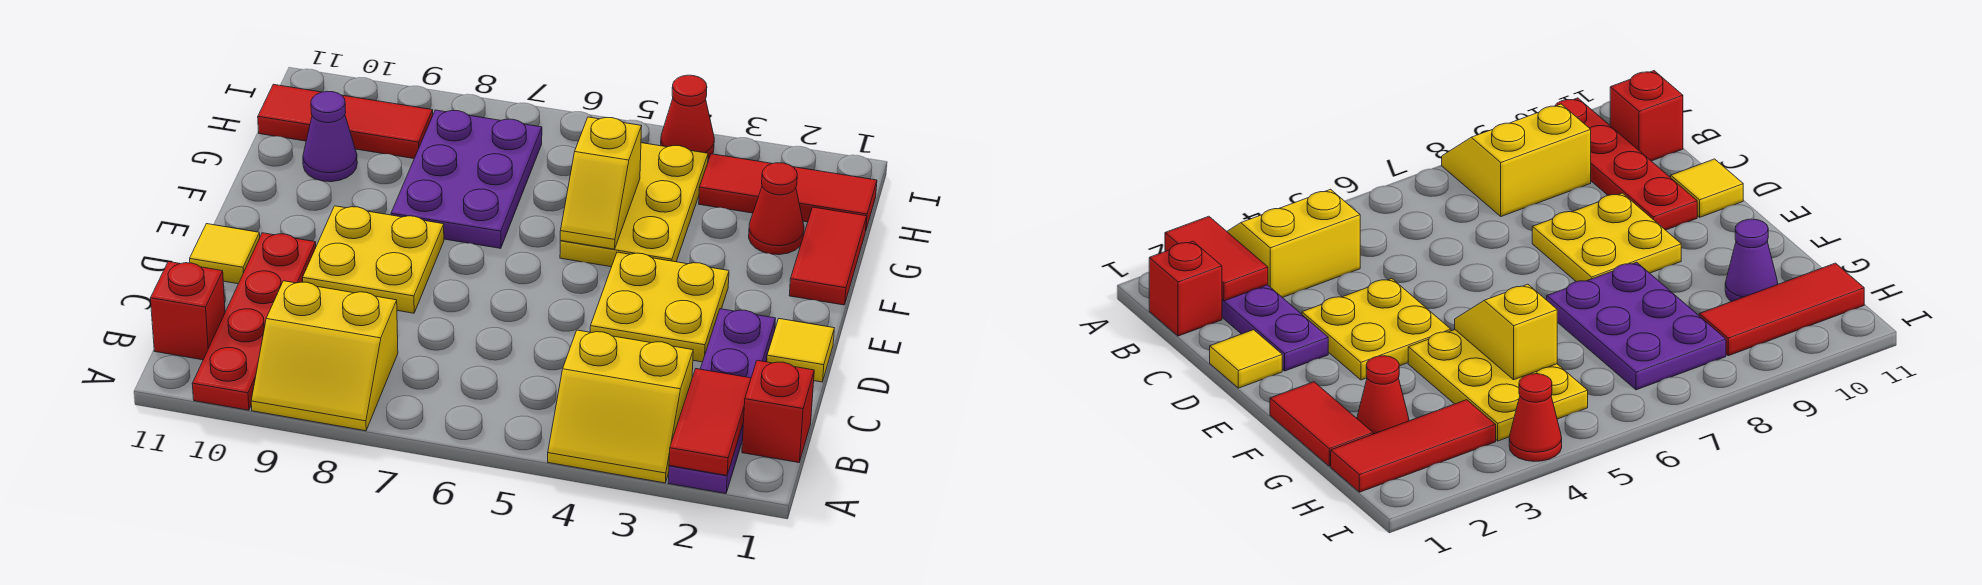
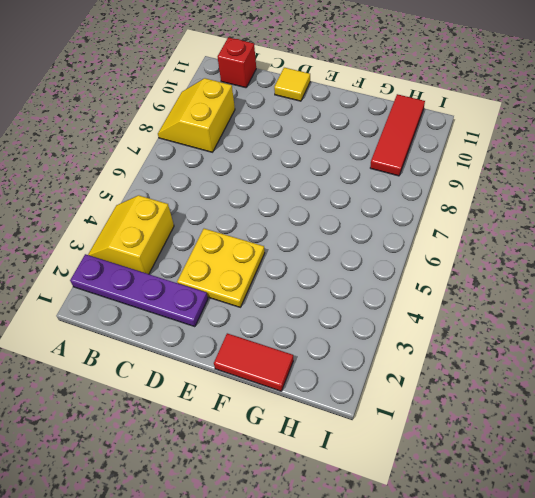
none -> red 1x4 plate [192,233,316,410]
none -> red 1x1 brick [742,360,814,463]
none -> yellow 1x1 tile [767,319,834,382]

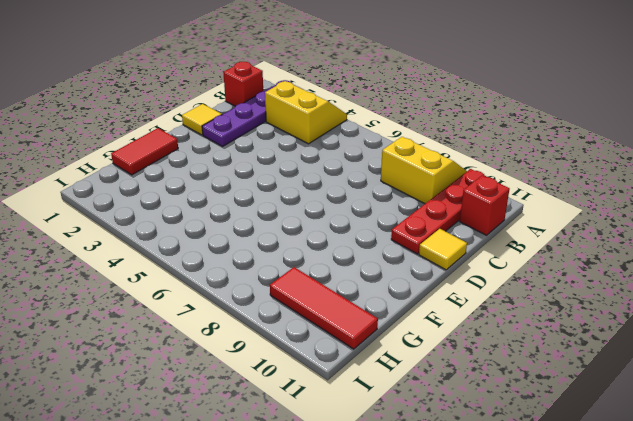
none -> yellow 2x2 plate [590,252,729,362]
none -> yellow 2x2 plate [303,206,444,313]
none -> yellow 2x3 plate [560,143,708,267]

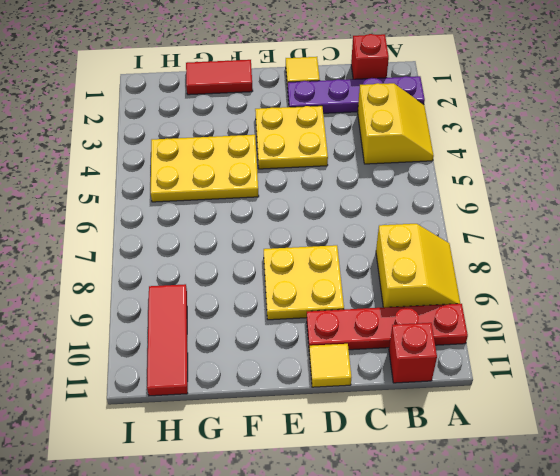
none -> purple 2x3 plate [391,110,542,248]
none -> red 1x1 cone [749,163,804,255]
none -> purple 1x1 cone [303,91,357,182]

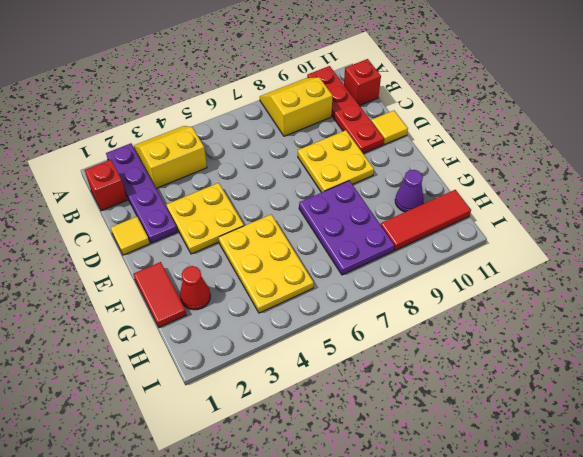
none -> red 1x3 tile [699,154,877,229]
none -> red 1x1 cone [661,75,714,159]
none -> red 1x2 tile [669,369,751,475]

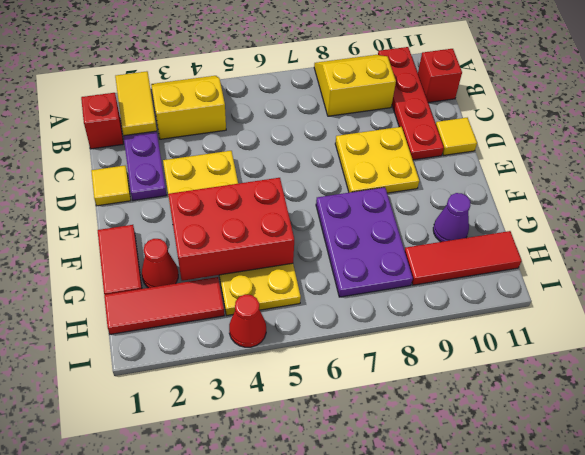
yellow 1x2 tile [115,71,157,136] -> red 1x2 tile [669,369,751,475]
red 2x3 brick [168,178,294,281] -> yellow 1x2 slope [560,117,642,249]

